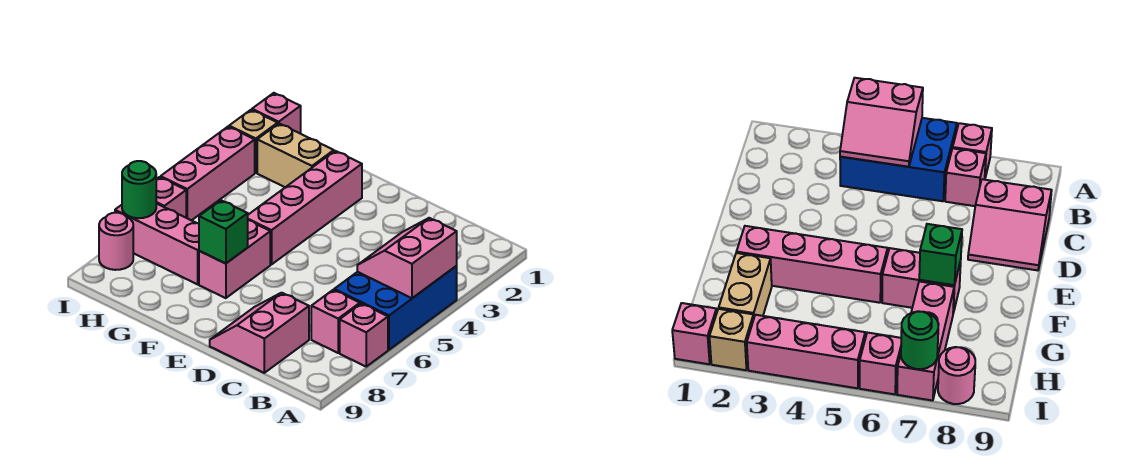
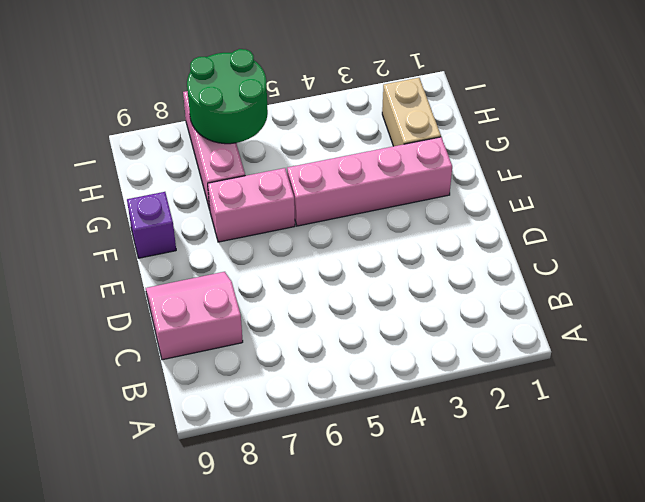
purple 1x1 brick [127,192,176,258] -> none
green 2x2 round brick [187,49,268,144] -> green 1x1 round brick [122,161,156,218]
none -> blue 2x3 brick [334,266,457,350]
none -> pink 1x1 brick [340,303,388,366]
none -> pink 1x1 brick [311,290,360,353]

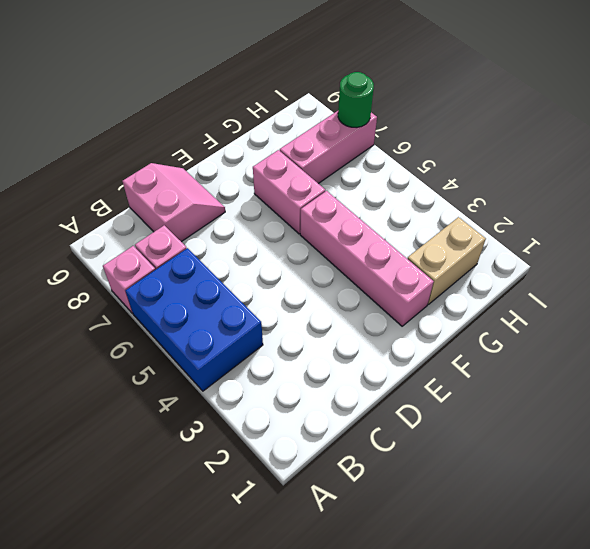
none -> pink 1x1 brick [252,93,301,134]
none -> tan 1x1 brick [229,110,278,173]
none -> pink 1x3 brick [161,127,255,220]

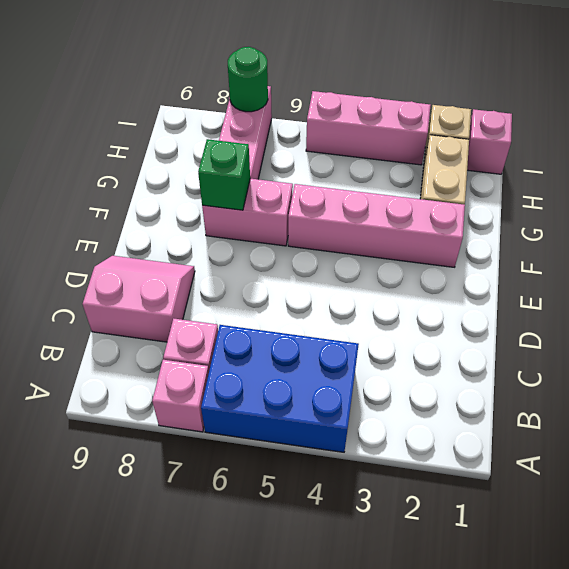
none -> pink 1x1 brick [156,177,186,218]
none -> pink 1x1 round brick [99,213,133,270]
none -> pink 2x2 slope [357,218,457,298]

